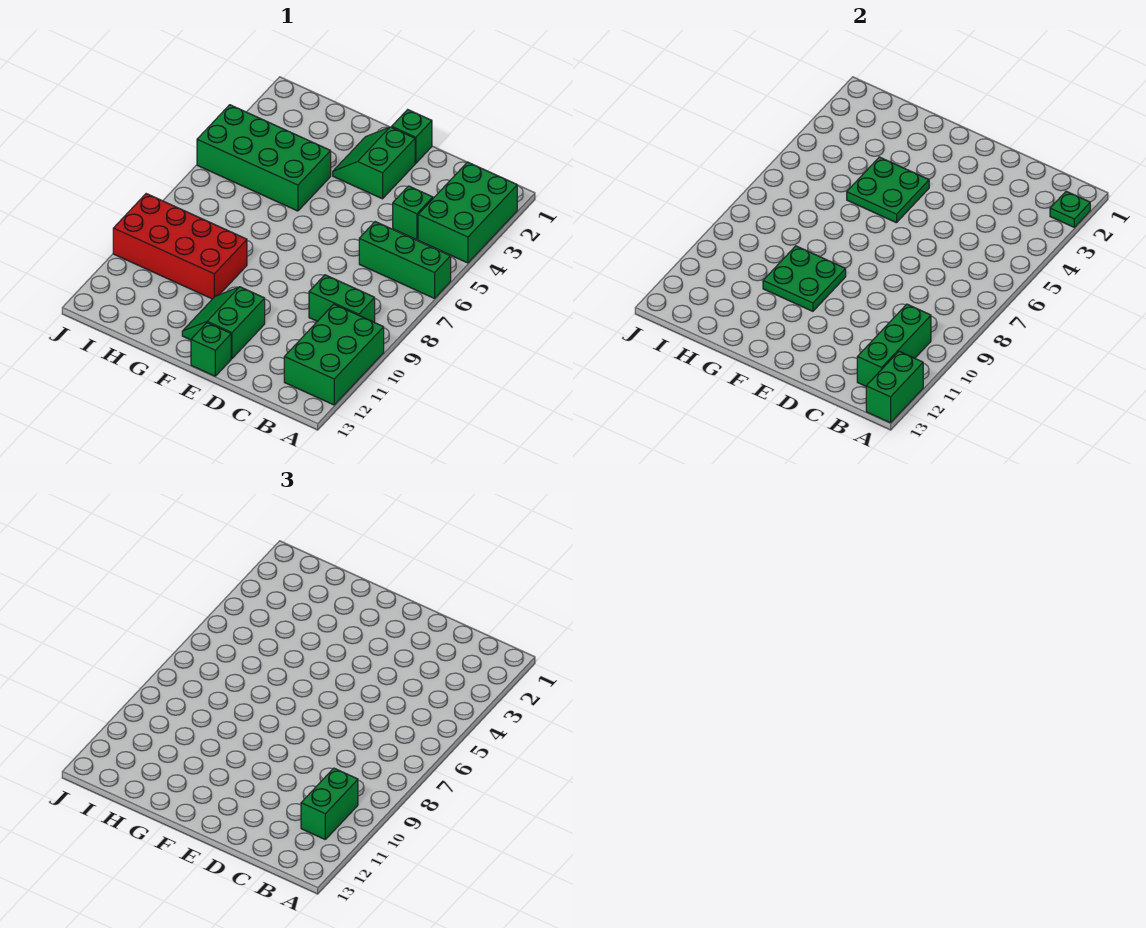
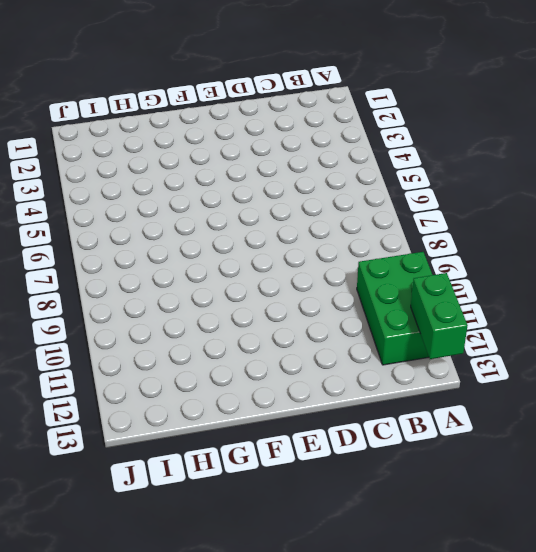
none -> green 2x3 brick [418,162,517,263]
none -> green 1x3 brick [359,222,451,298]
none -> green 1x2 brick [309,275,375,322]

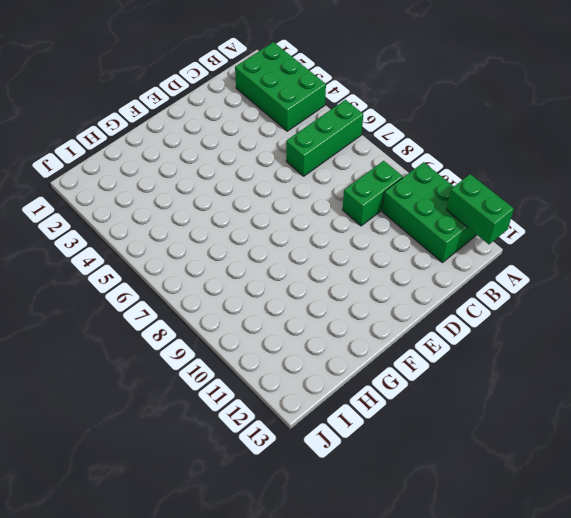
none -> green 1x1 brick [393,186,433,240]
none -> green 1x1 brick [392,110,432,163]
none -> green 2x2 slope [333,127,415,199]

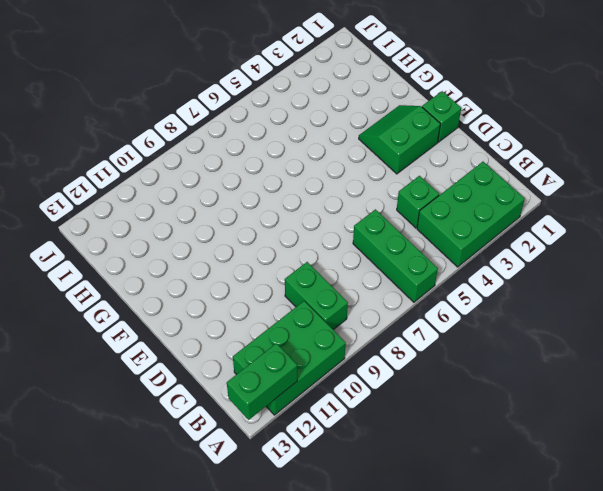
none -> green 2x2 slope [182,287,265,358]
none -> green 1x1 brick [191,323,231,376]
none -> green 2x4 brick [197,105,331,211]

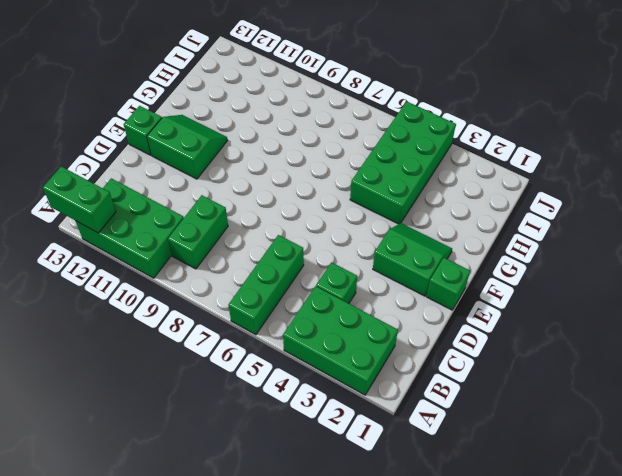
none -> red 2x4 brick [113,194,247,299]
none -> green 1x1 plate [1050,191,1090,227]
none -> green 1x3 brick [857,304,931,386]

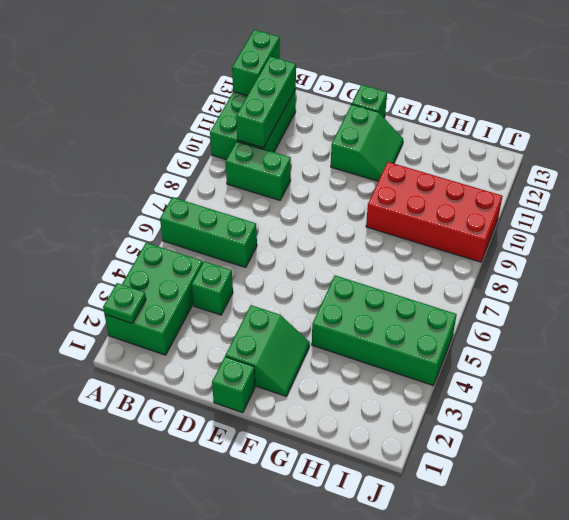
none -> green 2x2 plate [847,157,929,223]
none -> green 2x2 plate [763,246,846,311]
none -> green 1x2 brick [301,768,358,839]

